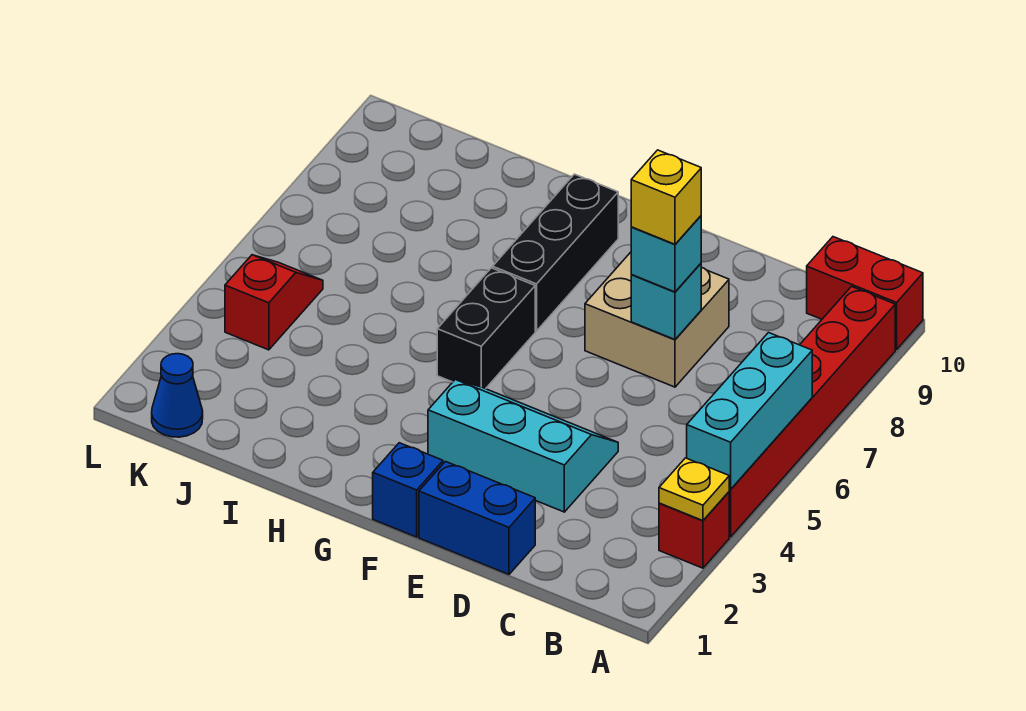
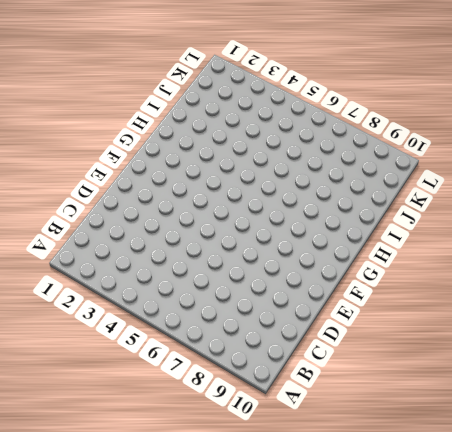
none -> red 1x1 brick [659,492,729,568]
none -> red 1x6 brick [729,287,895,537]
none -> red 1x2 brick [807,237,923,350]

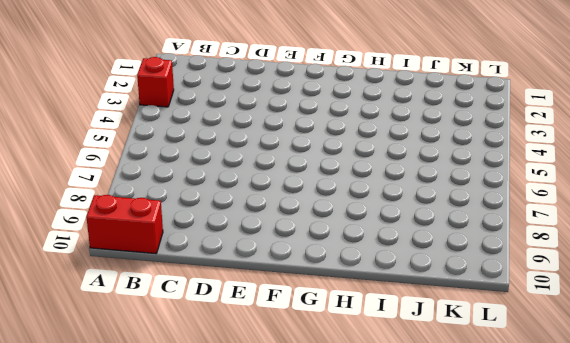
none -> red 1x6 brick [729,287,895,537]
none -> blue 1x2 brick [419,462,535,574]
none -> cyan 2x3 slope [428,380,618,512]

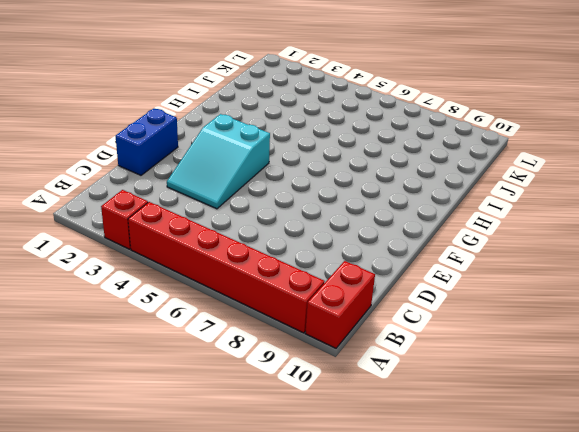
cyan 2x3 slope [167,114,270,209] -> cyan 2x3 slope turned to [428,380,618,512]
none -> tan 2x2 brick [585,252,729,387]
none -> blue 1x1 brick [373,443,443,537]
none -> black 1x2 brick [437,268,535,389]

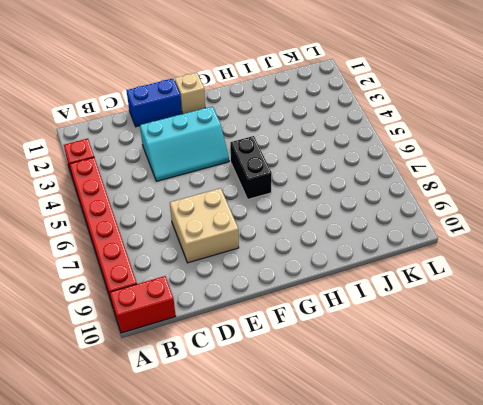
tan 1x1 brick [175,73,205,114] -> blue 1x1 brick [373,443,443,537]
none -> black 1x3 brick [493,174,618,331]
none -> blue 1x1 cone [152,354,203,437]
none -> red 1x2 slope [225,255,323,350]

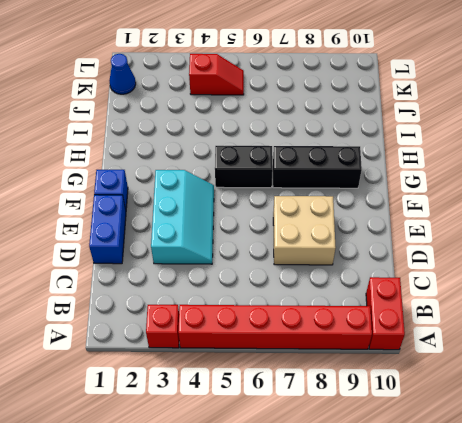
none -> yellow 1x1 plate [659,458,729,521]
none -> cyan 1x3 brick [687,333,812,489]
none -> cyan 1x1 brick [631,264,701,339]

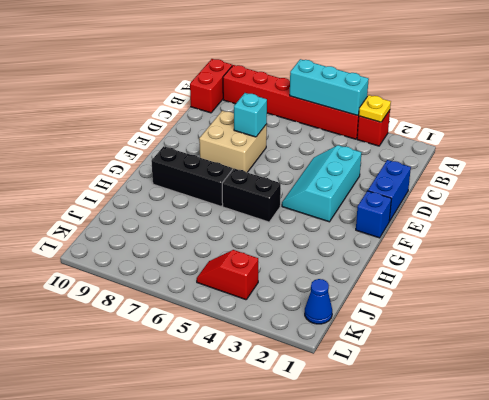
none -> cyan 1x1 brick [631,216,701,292]
none -> yellow 1x1 brick [631,150,701,244]

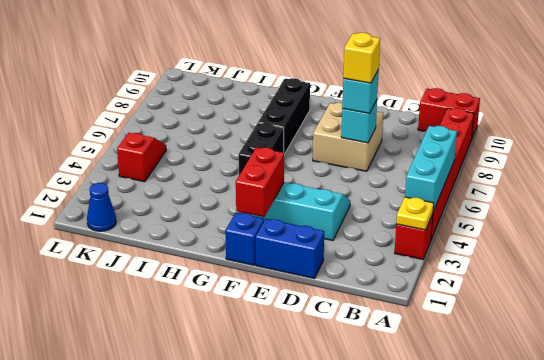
red 1x2 brick [236,147,284,217] -> none

